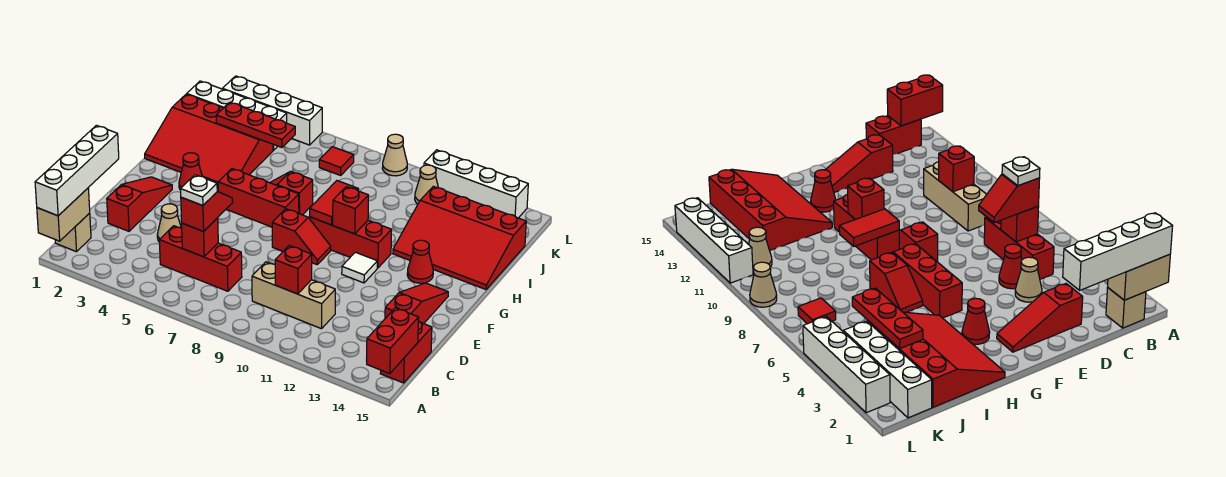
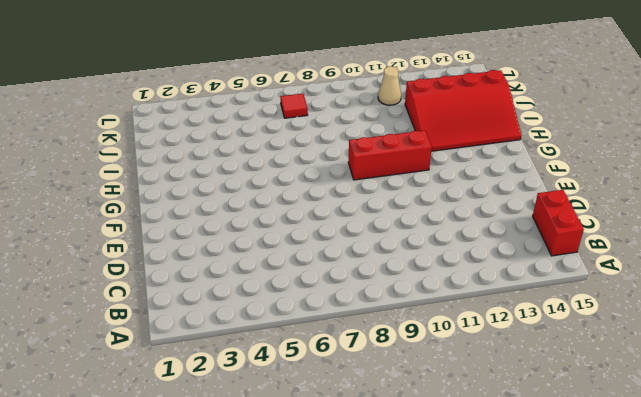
none -> tan 1x1 brick [55,213,91,252]
none -> red 1x3 brick [159,226,242,291]
none -> tan 1x3 brick [252,262,335,329]
none -> red 1x3 slope [107,177,172,231]

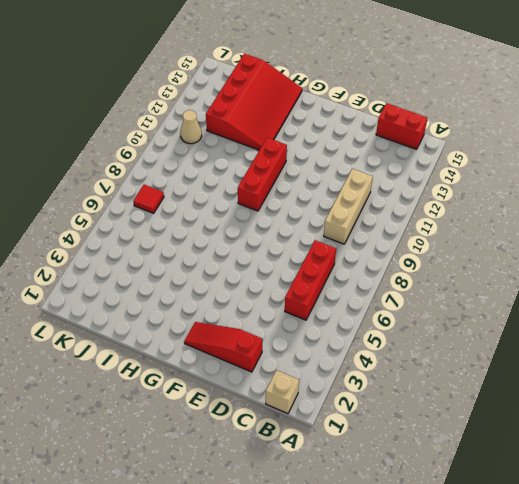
none -> tan 1x1 cone [157,204,181,243]
none -> red 1x1 cone [999,244,1022,289]
none -> red 1x3 slope [385,283,448,324]
none -> red 1x2 slope [272,209,331,265]

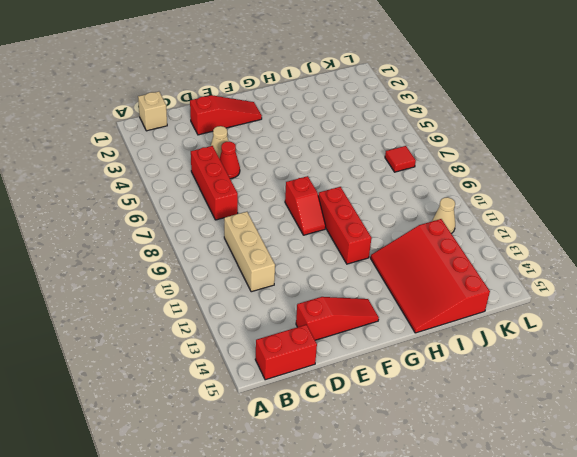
none -> white 1x1 tile [342,252,377,283]
none -> red 1x1 cone [179,153,202,190]
none -> red 1x3 brick [218,169,299,227]
none -> red 1x1 cone [407,240,433,283]

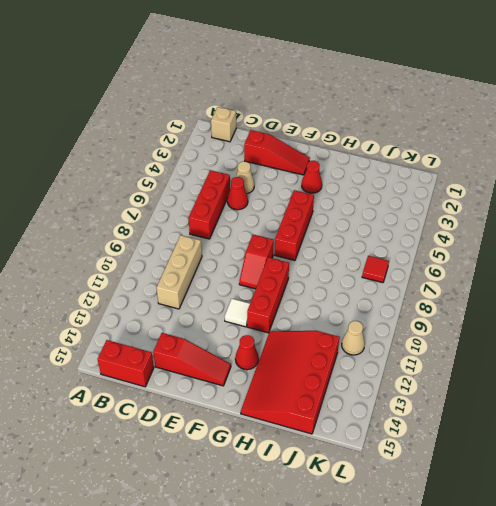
none -> red 3x4 slope [145,94,273,187]
none -> red 1x2 slope [270,171,313,215]
none -> white 1x4 brick [187,81,287,150]
none -> white 1x4 brick [222,76,322,145]

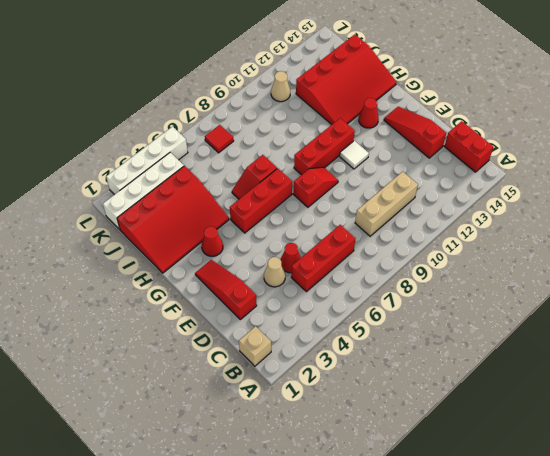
none -> tan 1x1 cone [382,134,407,176]
none -> white 1x4 brick [424,150,528,218]
none -> tan 1x2 brick [37,188,90,241]
none -> red 1x2 brick [366,308,419,374]

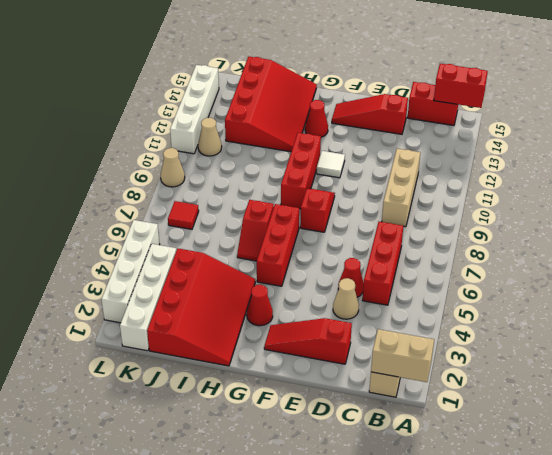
none -> red 1x1 brick [182,218,218,257]
none -> red 1x1 brick [275,246,312,294]
none -> red 1x2 tile [310,181,359,225]
none -> red 1x1 brick [333,187,369,234]

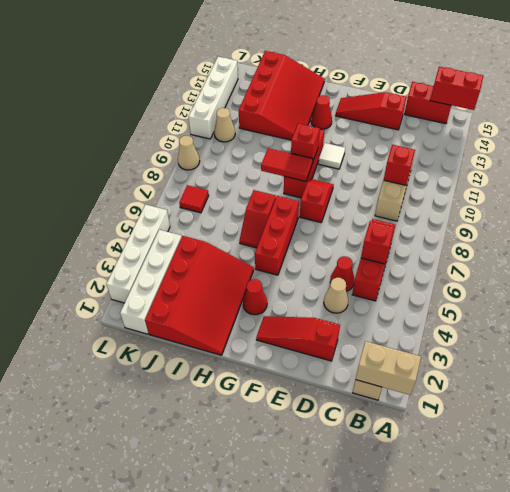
none -> red 1x3 plate [216,102,295,147]
none -> white 1x4 brick [35,125,119,216]
none -> red 1x2 slope [181,192,233,231]
none -> white 1x1 plate [181,175,217,206]

